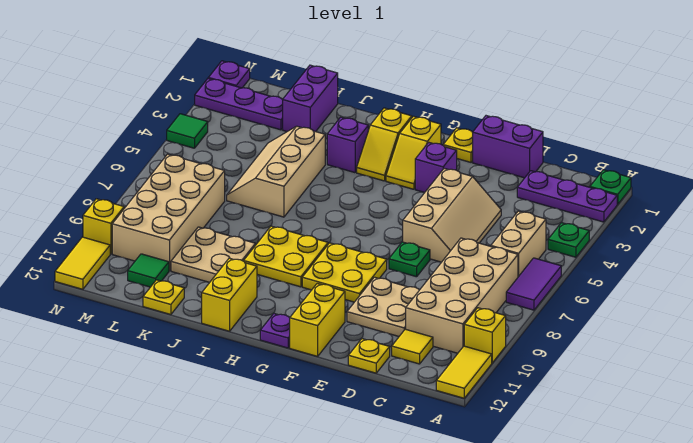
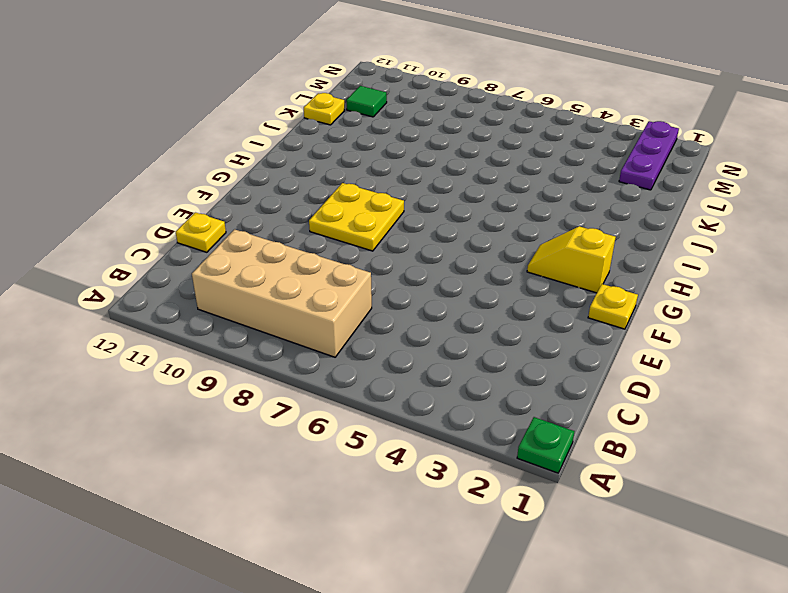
none -> purple 1x3 plate [517,171,617,222]
none -> green 1x1 plate [548,223,589,257]
none -> purple 1x2 tile [506,258,561,310]
none -> yellow 1x1 brick [464,308,506,363]

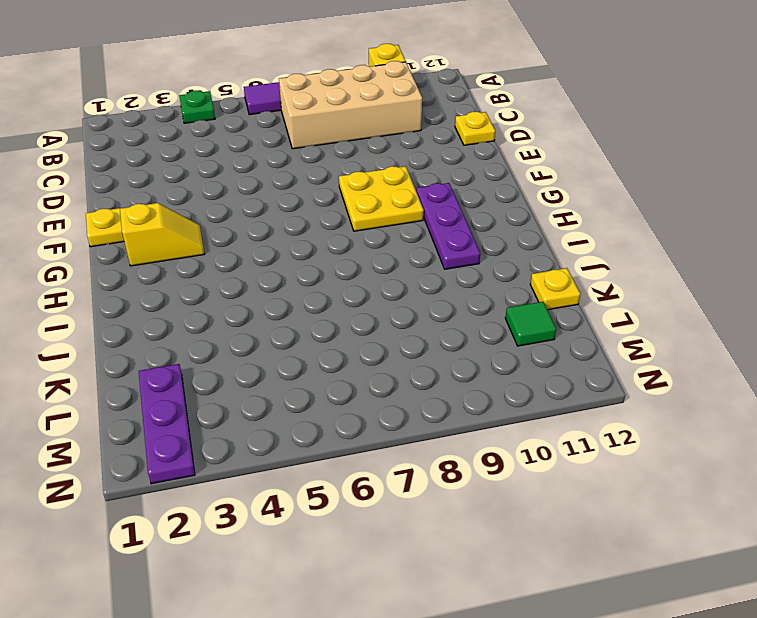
purple 1x3 plate [416,183,480,269] -> purple 1x3 plate moved to [517,171,617,222]
none -> green 1x1 plate [590,170,631,204]
none -> yellow 1x2 tile [436,346,492,398]
none -> tan 1x2 brick [491,211,546,277]
none -> yellow 1x1 tile [392,329,433,364]

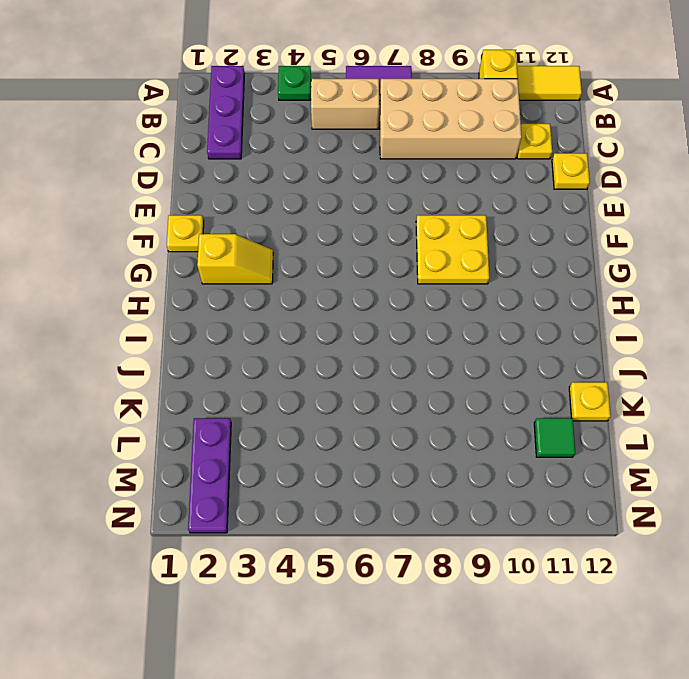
yellow 1x1 plate [517,124,552,159] -> yellow 1x1 tile [392,329,433,364]
none -> green 1x1 plate [590,170,631,204]
none -> purple 1x2 brick [473,116,543,178]
none -> tan 2x3 slope [403,168,501,262]
none -> tan 2x2 plate [347,277,419,336]

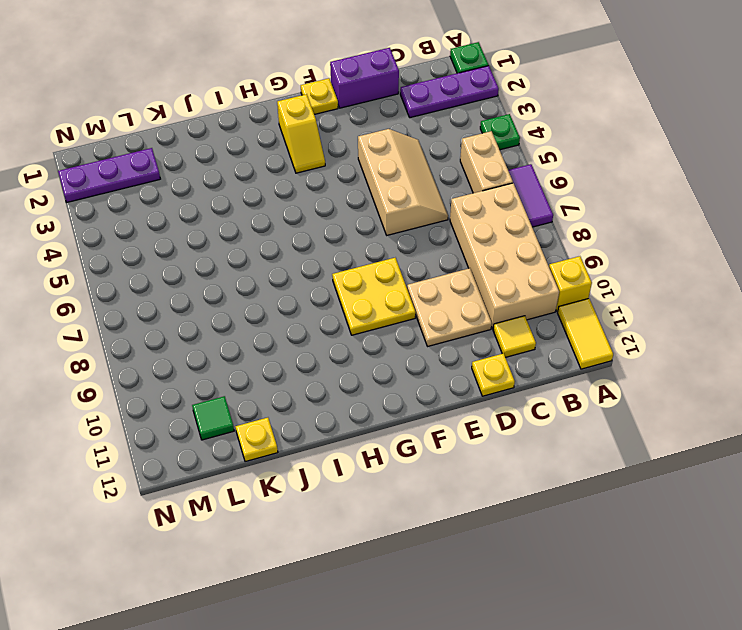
none -> green 1x1 plate [389,242,430,277]
none -> purple 1x1 brick [415,142,457,192]
none -> yellow 1x2 brick [290,283,345,356]
none -> purple 1x1 plate [260,314,290,348]

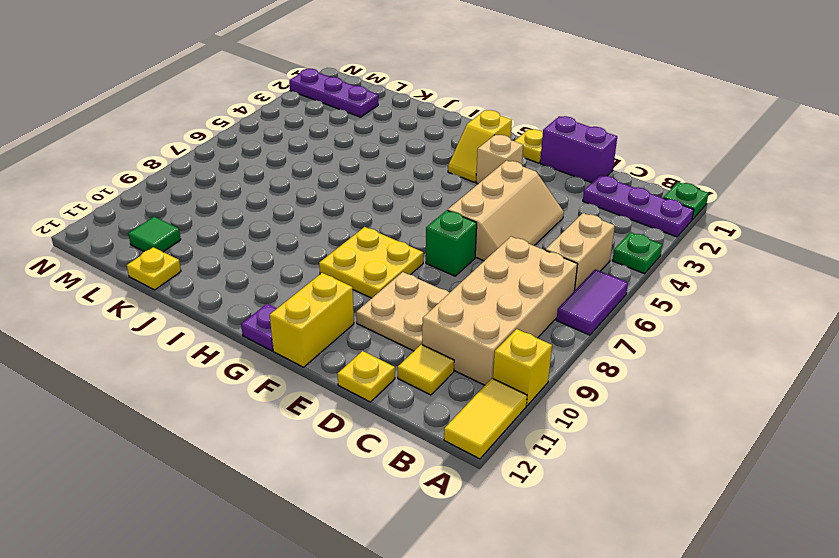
green 1x1 brick [426,210,477,276] -> green 1x1 plate [389,242,430,277]
tan 1x1 brick [476,135,523,184] -> purple 1x1 brick [415,142,457,192]
none -> yellow 1x2 slope [357,108,412,181]
none -> yellow 2x2 plate [244,226,328,287]
none -> purple 1x1 brick [327,117,368,173]
none -> yellow 1x2 brick [202,258,257,331]

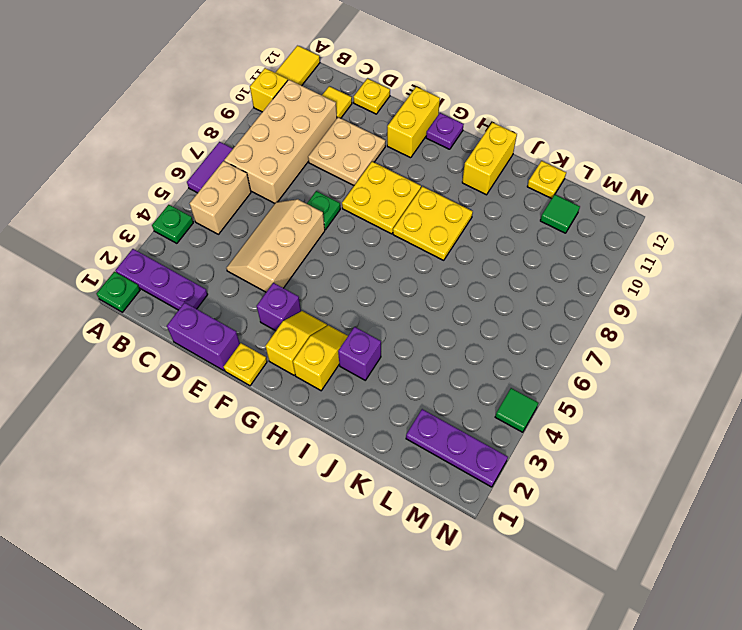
none -> tan 2x3 slope [227,126,325,217]
none -> tan 2x2 plate [171,227,255,282]
none -> purple 1x2 brick [283,65,338,132]
none -> tan 2x4 brick [112,154,225,271]

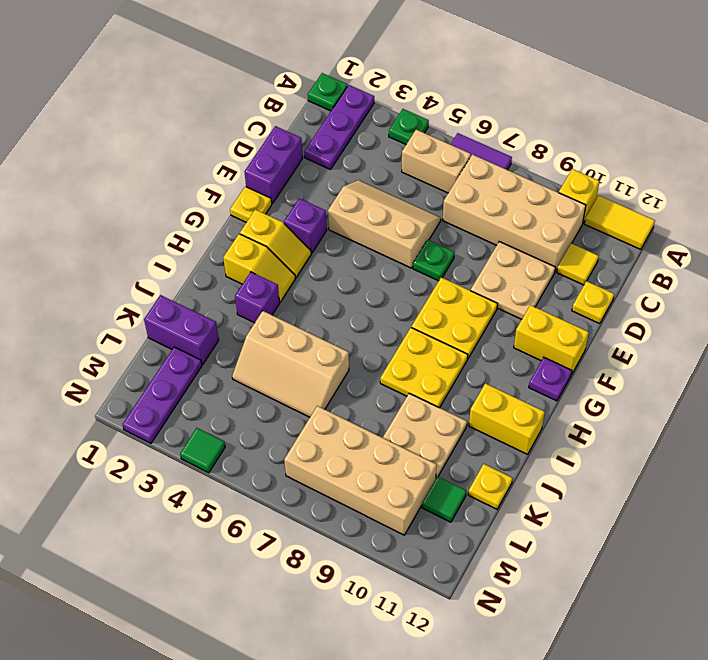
none -> purple 1x1 plate [208,61,250,88]
none -> yellow 1x1 brick [83,199,124,254]
none -> yellow 1x2 tile [55,237,110,289]

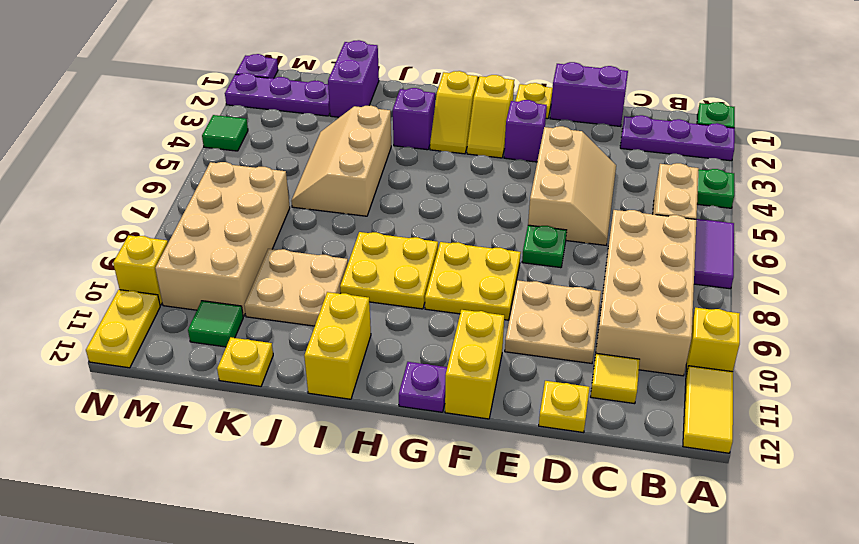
yellow 1x2 plate [86,290,160,368] -> yellow 1x2 tile [55,237,110,289]

